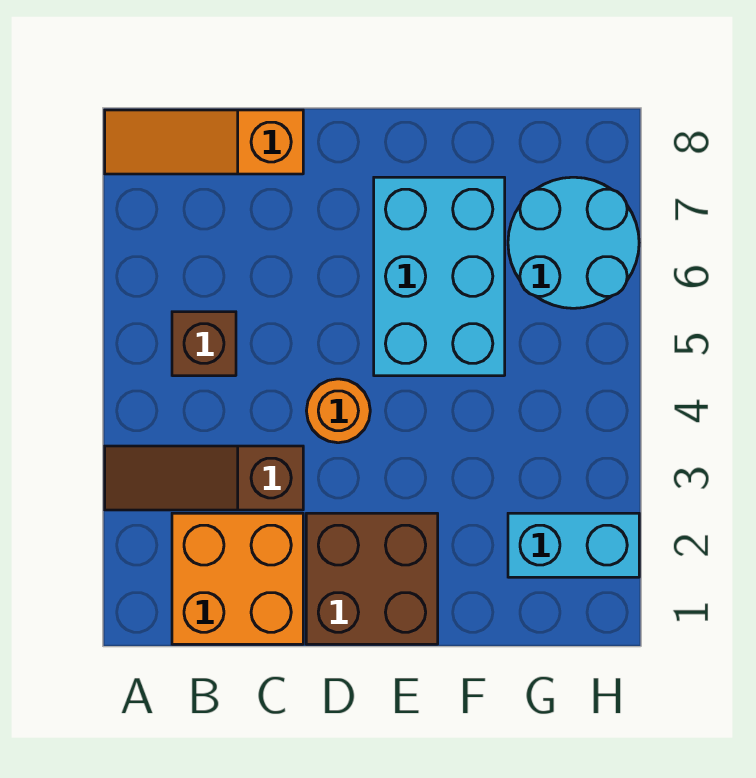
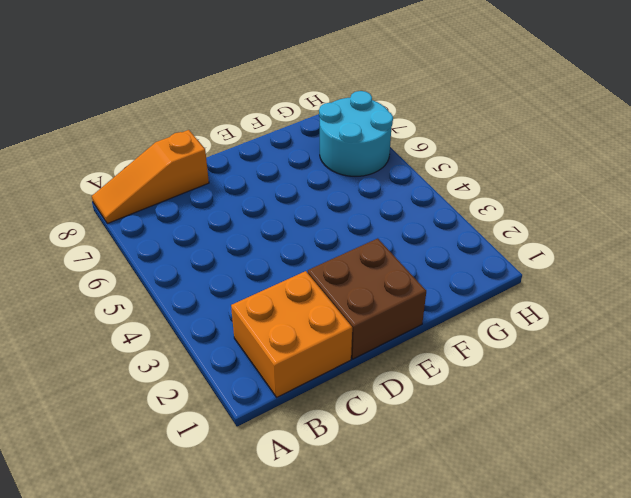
none -> brown 1x3 slope [105,446,303,510]
none -> brown 1x1 brick [172,312,236,376]

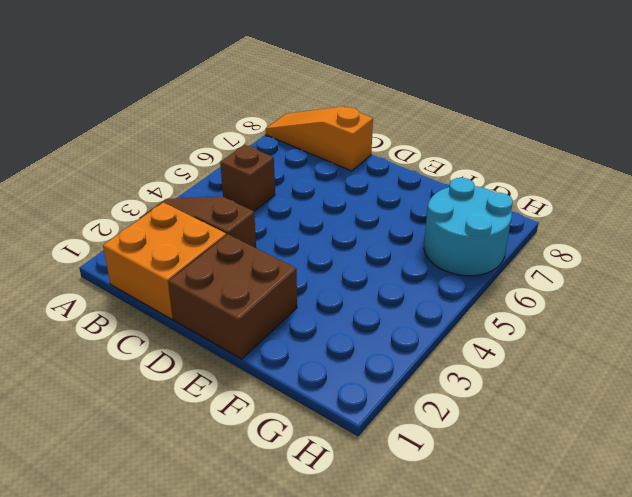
none -> orange 1x1 round brick [306,379,370,443]
none -> cyan 2x3 brick [374,177,505,376]

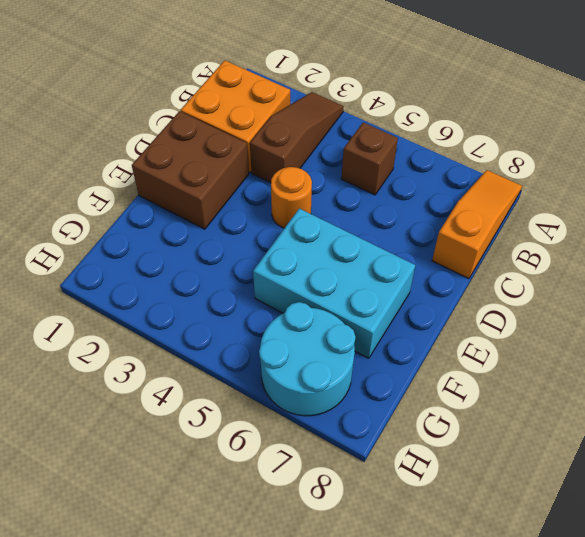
none -> cyan 1x2 brick [508,513,639,577]

